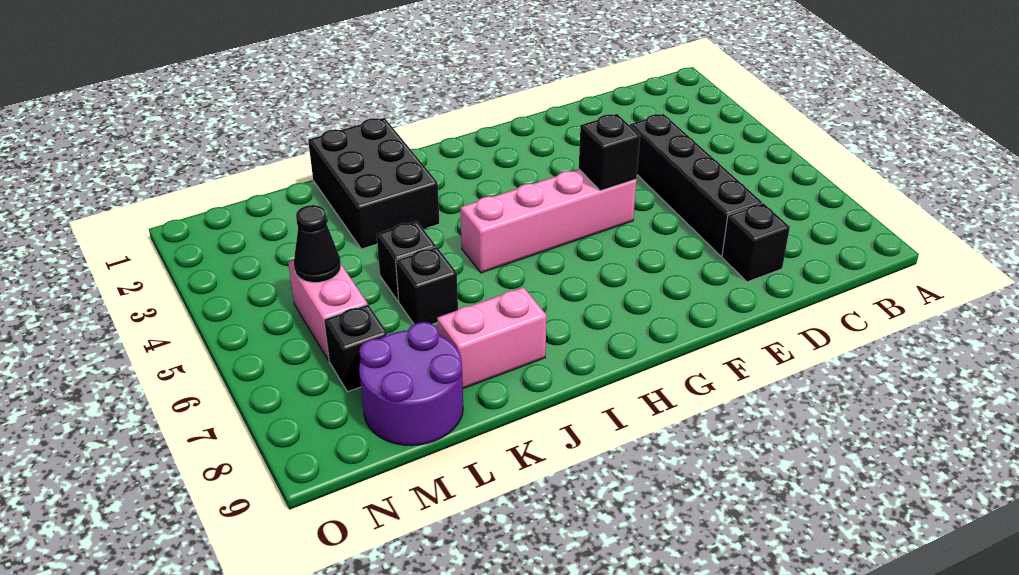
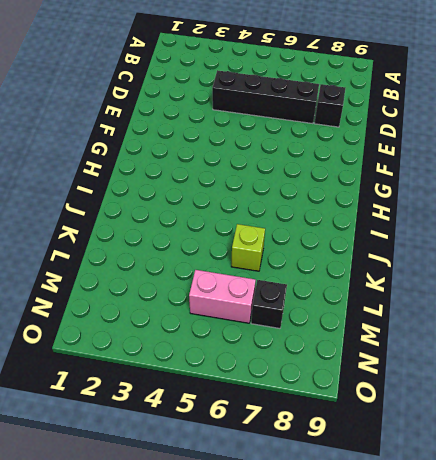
lime 1x1 brick [231,224,265,271] -> black 1x1 brick [396,247,458,324]
none -> pink 1x4 brick [460,169,636,273]
none -> black 2x3 brick [308,118,440,249]
none -> pink 1x2 brick [437,287,546,389]

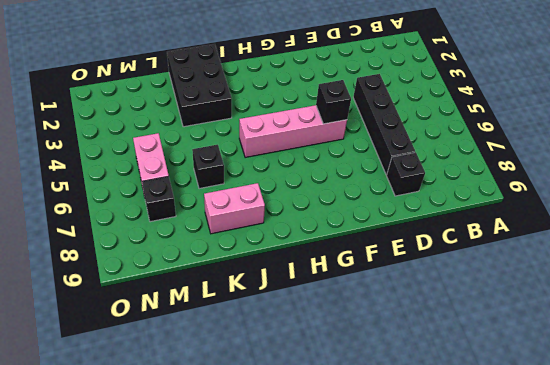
none -> black 1x1 brick [376,221,436,301]
none -> purple 2x2 round brick [359,322,463,446]
none -> black 1x1 cone [294,205,341,283]

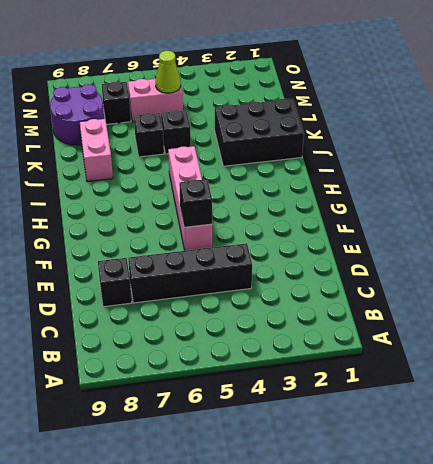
lime 1x1 cone [156,51,181,93] -> black 1x1 cone [294,205,341,283]

